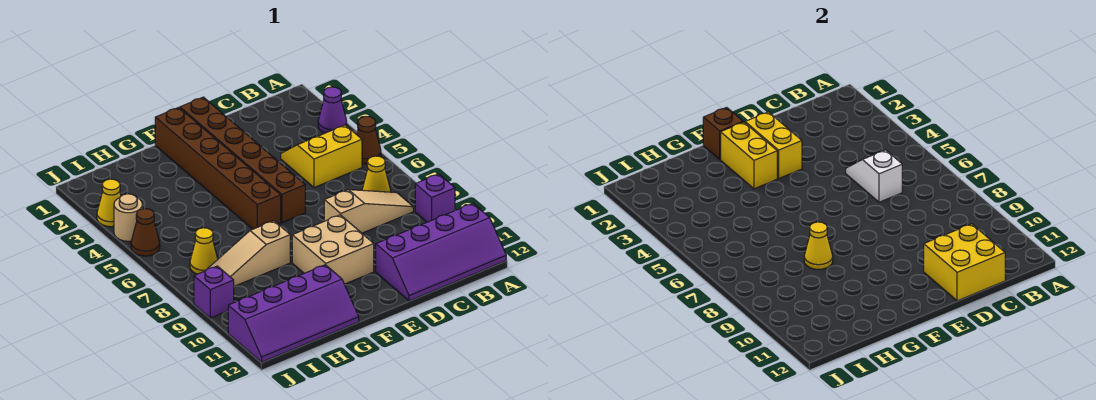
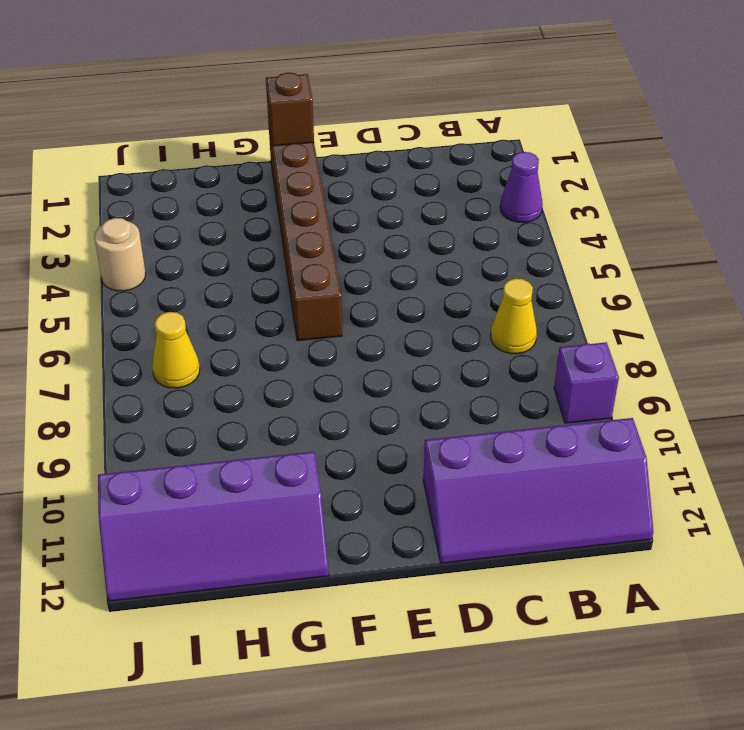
none -> brown 1x1 cone [357,116,381,164]
none -> yellow 2x2 slope [281,125,362,188]
none -> tan 1x3 slope [324,190,413,233]

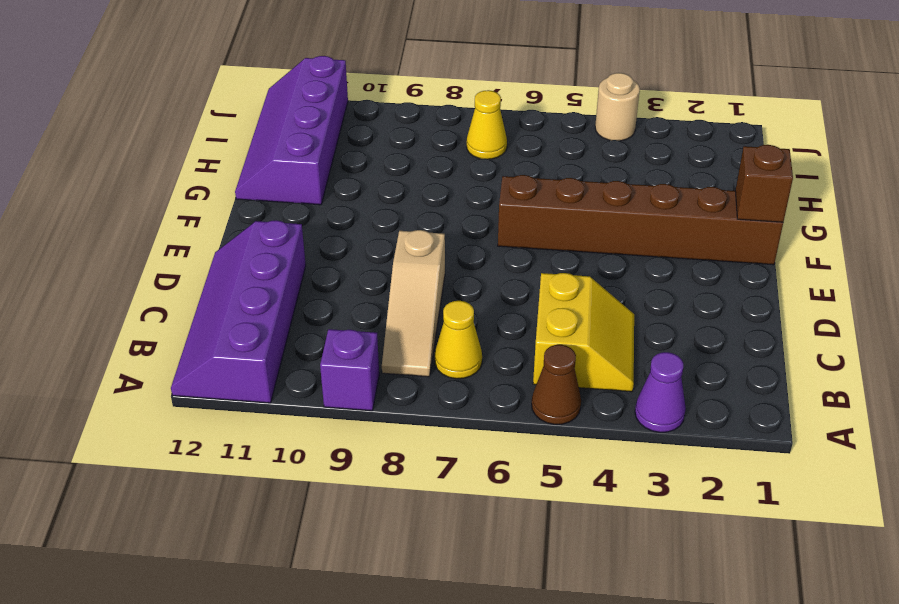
none -> brown 1x6 brick [180,97,305,223]
none -> tan 2x2 brick [292,215,374,284]
none -> tan 1x3 slope [205,221,290,286]

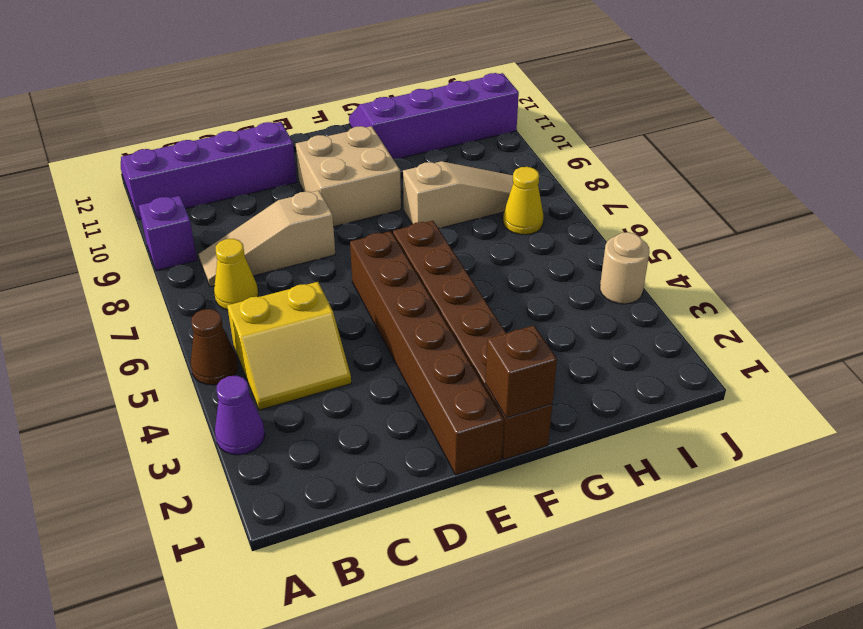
none -> yellow 1x1 cone [97,179,121,227]
none -> brown 1x1 cone [131,209,160,256]
none -> purple 1x1 brick [194,266,234,318]

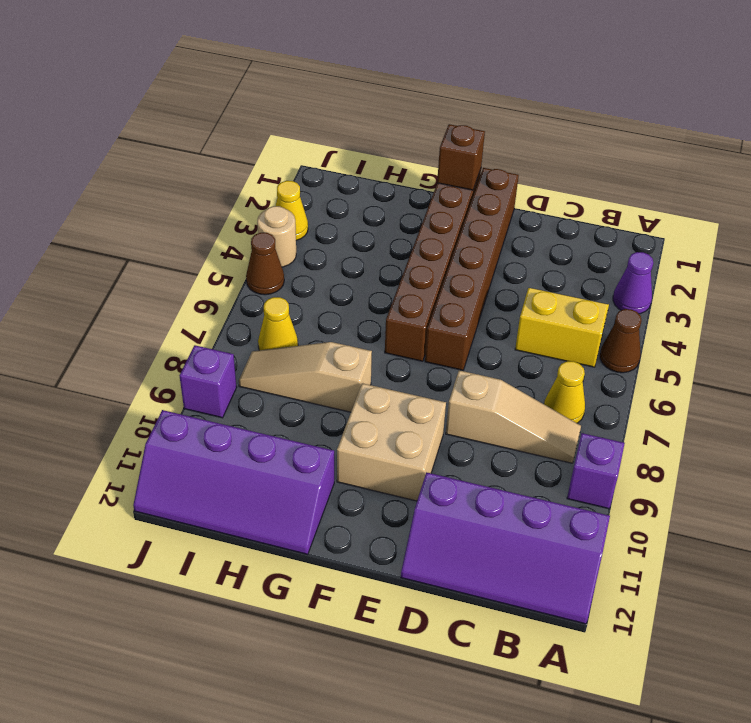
none -> white 1x2 slope [846,150,902,202]
none -> yellow 2x2 brick [924,224,1005,301]
none -> yellow 1x2 brick [745,112,802,178]

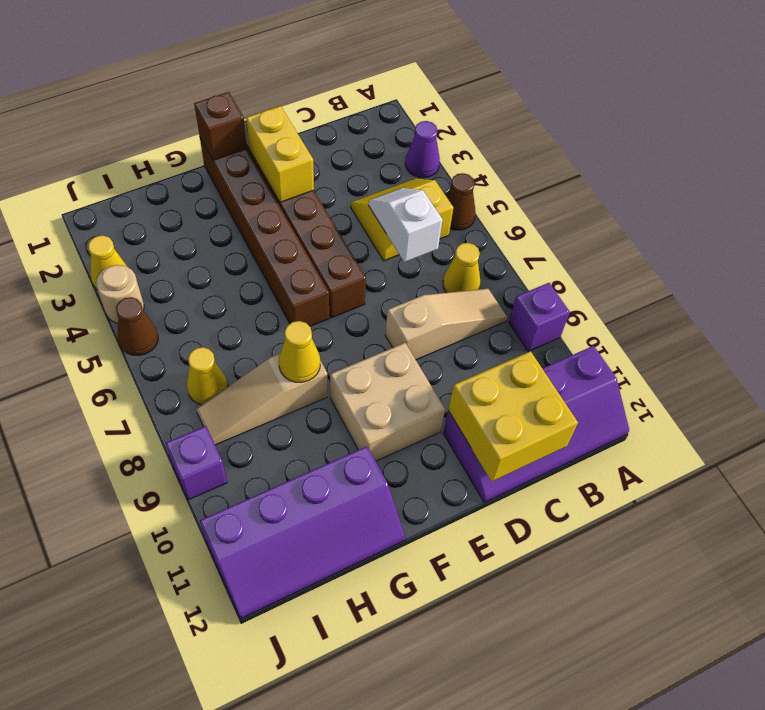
none -> yellow 1x2 brick [721,122,777,189]

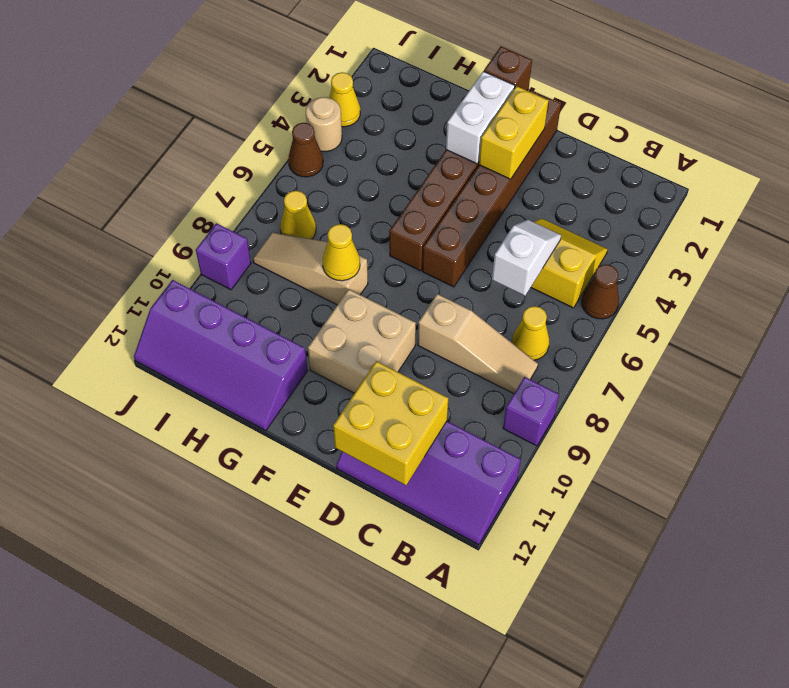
white 1x2 brick [446,71,515,164] -> yellow 1x2 brick [721,122,777,189]
none -> purple 1x1 cone [318,87,347,133]

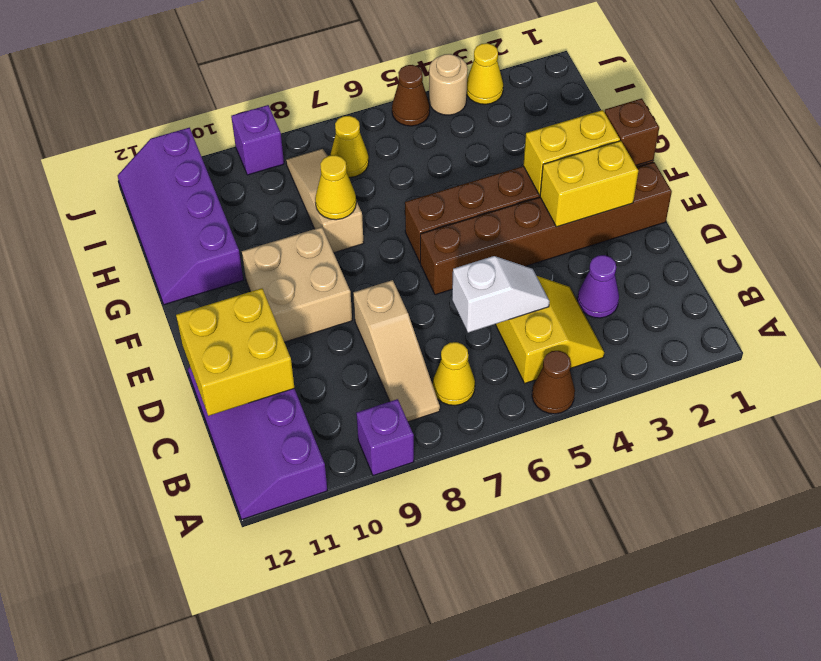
purple 1x1 cone [577,255,619,318] -> purple 1x1 cone moved to [318,87,347,133]

